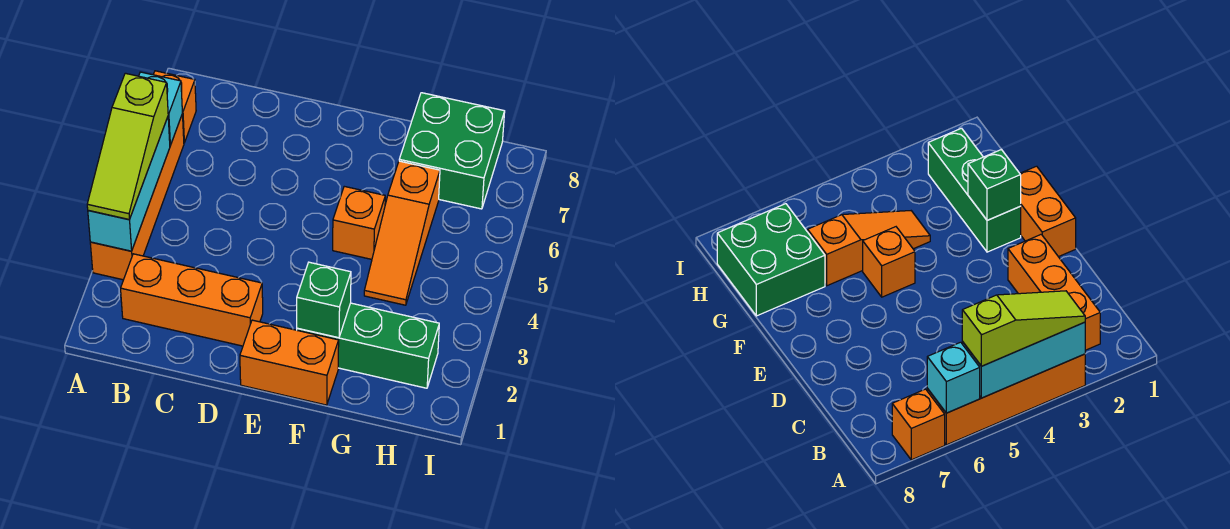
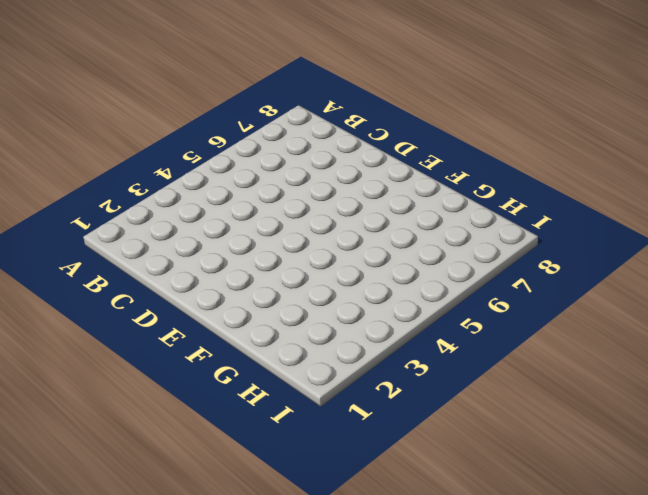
none -> orange 1x4 brick [90,114,184,280]
none -> orange 1x1 brick [153,71,196,143]
none -> orange 1x3 brick [121,254,263,346]

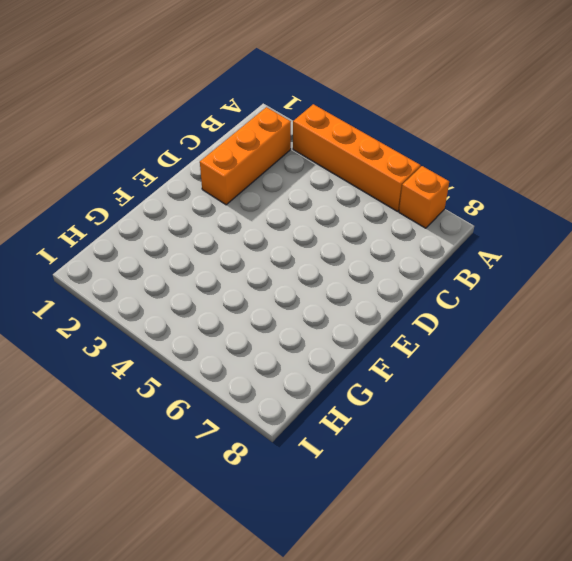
none -> orange 1x2 brick [240,320,339,405]
none -> green 1x3 brick [297,303,439,388]
none -> orange 1x1 brick [333,186,385,259]

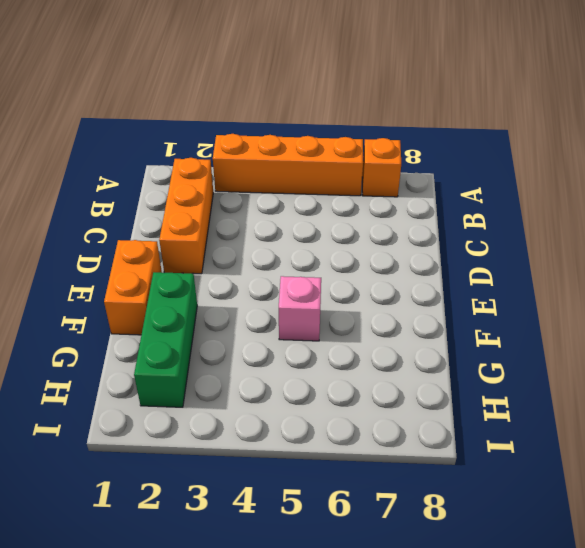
pink 1x1 brick [279,276,321,341] -> orange 1x1 brick [333,186,385,259]
none -> orange 1x3 slope [364,161,440,305]
none -> green 2x2 brick [399,93,505,209]
none -> cyan 1x3 brick [88,117,170,251]

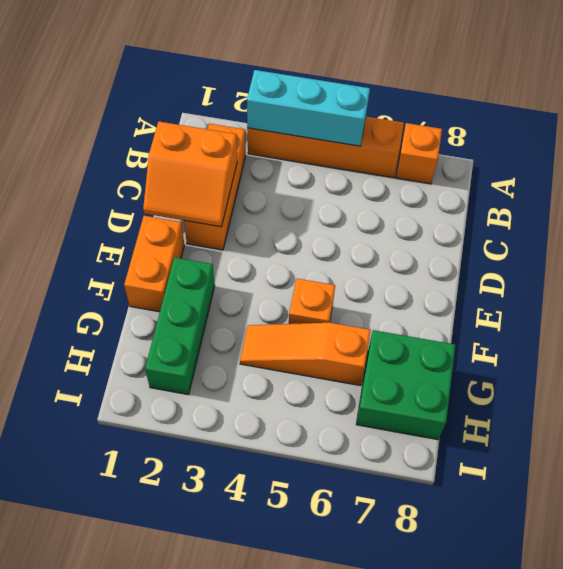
orange 2x2 slope [143,122,237,227] -> none
none -> cyan 1x1 brick [139,72,182,145]
none -> green 1x1 brick [297,262,351,338]
none -> lime 1x3 slope [87,73,168,220]

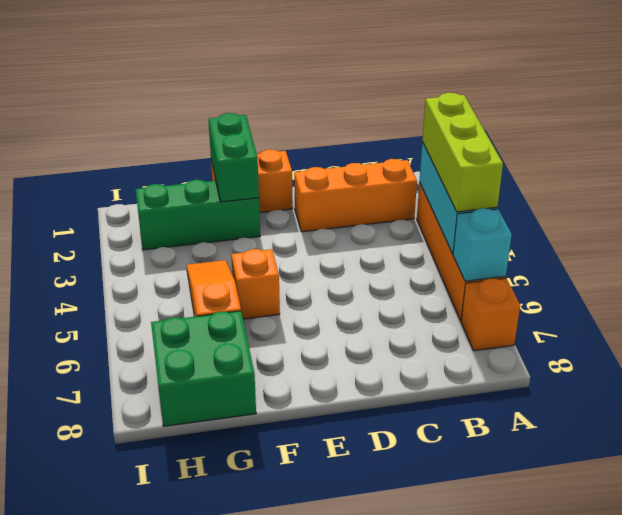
lime 1x3 brick [422,93,503,212] -> lime 1x3 slope [87,73,168,220]
green 1x2 brick [208,113,259,202] -> green 1x1 brick [297,262,351,338]

